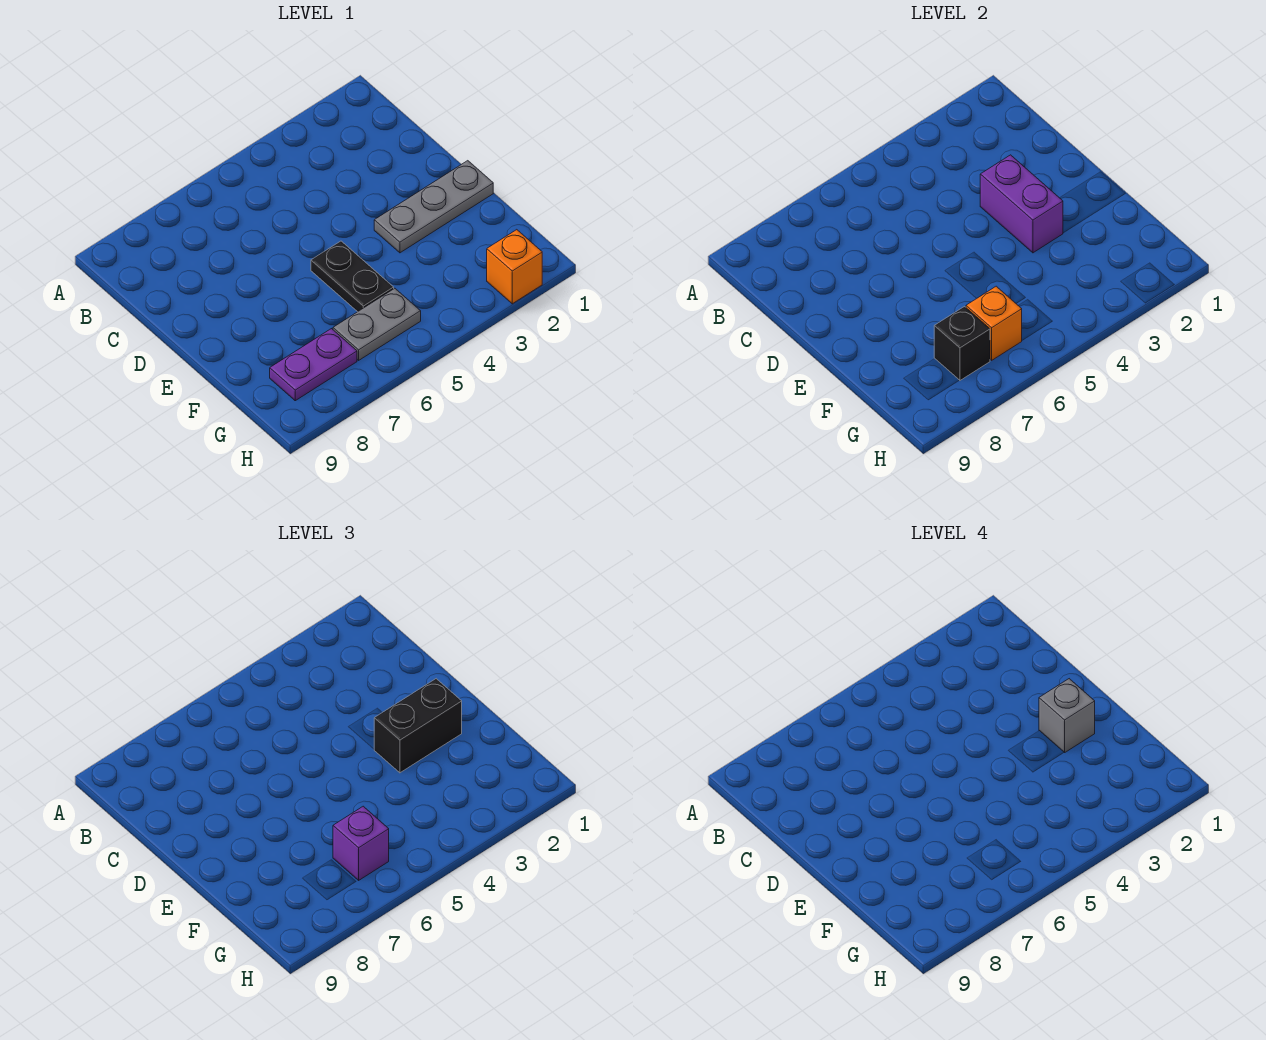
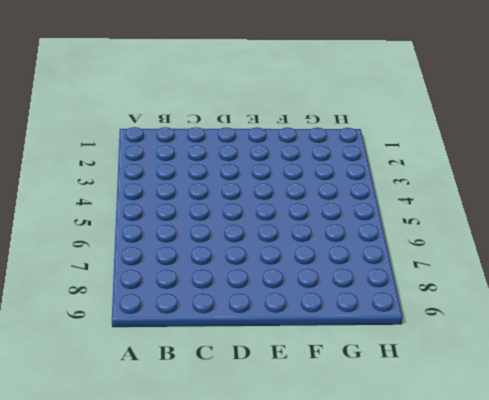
none -> grey 1x3 plate [374,161,493,253]
none -> black 1x2 plate [311,241,394,312]

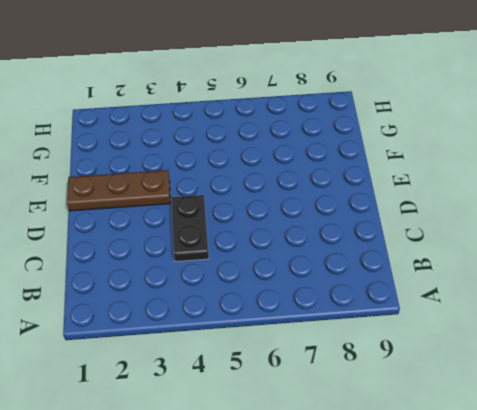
black 1x2 plate [171,195,209,262] -> black 1x2 plate moved to [311,241,394,312]
brown 1x3 plate [67,170,170,211] -> grey 1x3 plate [374,161,493,253]
none -> grey 1x2 plate [333,288,421,360]
none -> purple 1x2 plate [270,329,357,401]

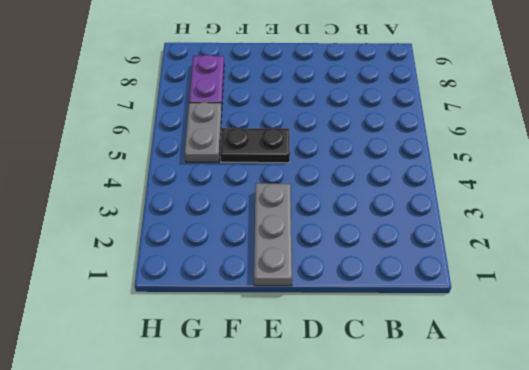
none -> orange 1x1 brick [487,230,542,304]
none -> purple 1x2 brick [980,155,1063,253]

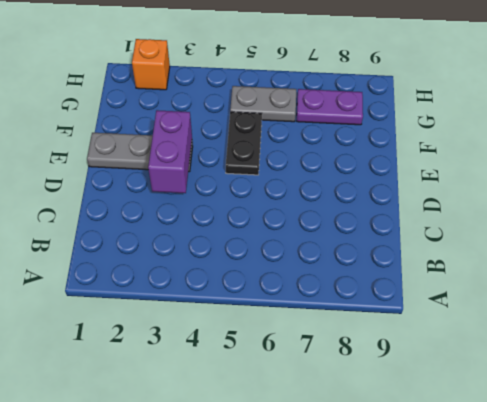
none -> orange 1x1 brick [966,286,1022,360]
none -> black 1x1 brick [934,307,990,380]

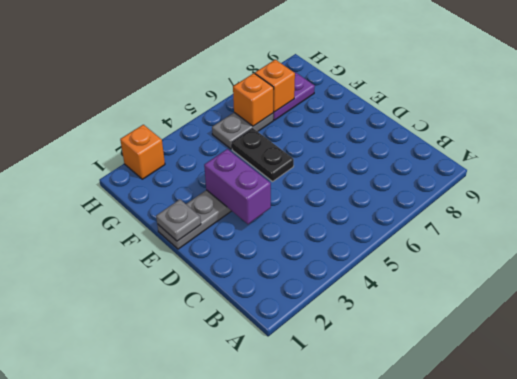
grey 1x1 plate [156,200,201,241] -> none
orange 1x1 brick [255,60,295,112] -> black 1x1 brick [934,307,990,380]
none -> black 1x2 brick [374,679,462,773]
none -> purple 1x1 brick [333,806,389,880]

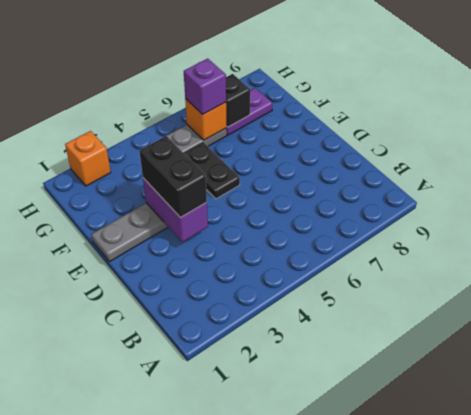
black 1x2 brick [139,136,207,218] -> black 1x2 brick turned to [374,679,462,773]
none -> grey 1x1 brick [1039,679,1095,753]

